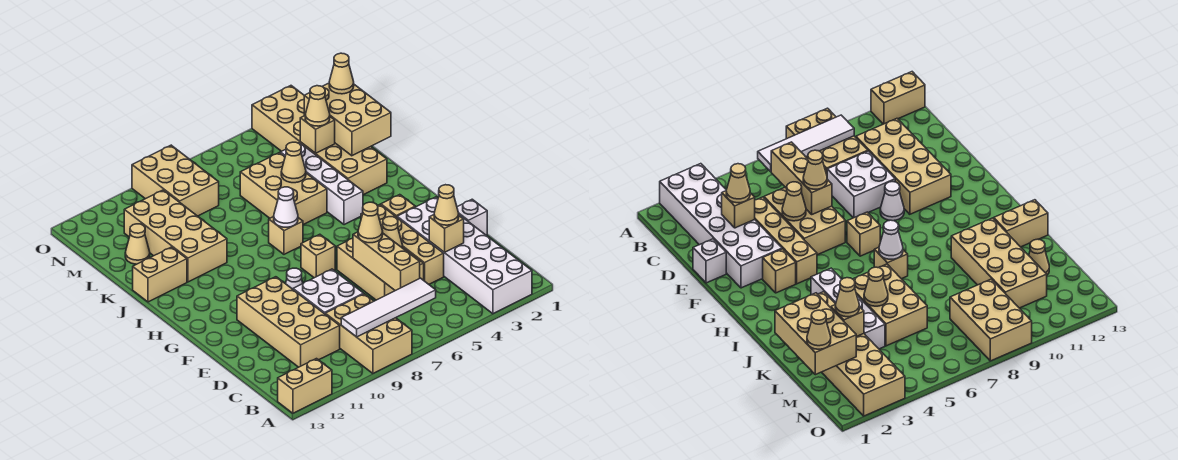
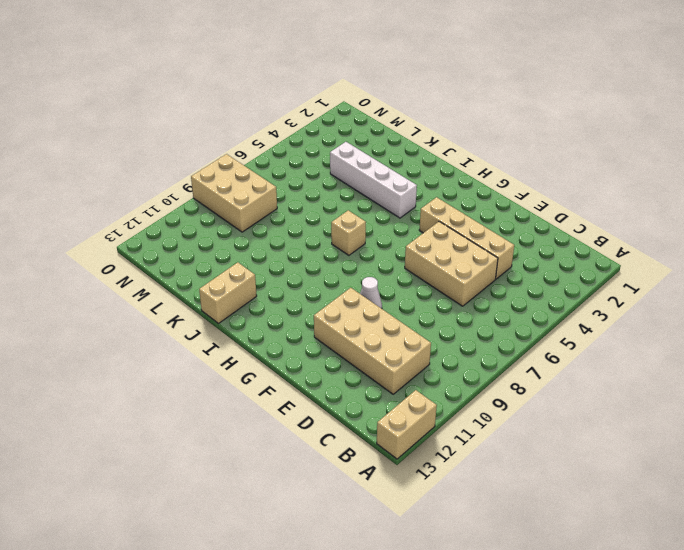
none -> white 2x6 brick [397,197,532,314]
none -> tan 2x3 brick [325,294,412,373]
none -> white 2x2 brick [293,269,364,314]
none -> white 1x1 brick [457,199,487,235]

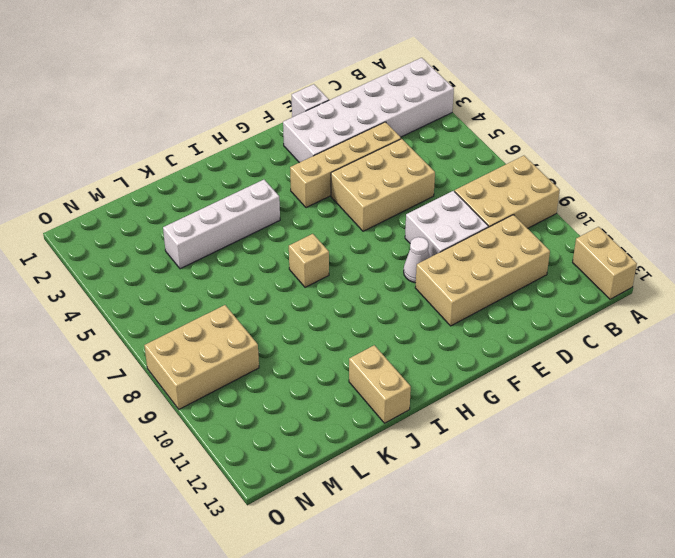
none -> tan 1x1 brick [381,195,415,217]
none -> tan 1x1 brick [301,234,335,278]
none -> tan 2x6 brick [252,86,387,195]
none -> tan 2x3 brick [240,153,327,225]

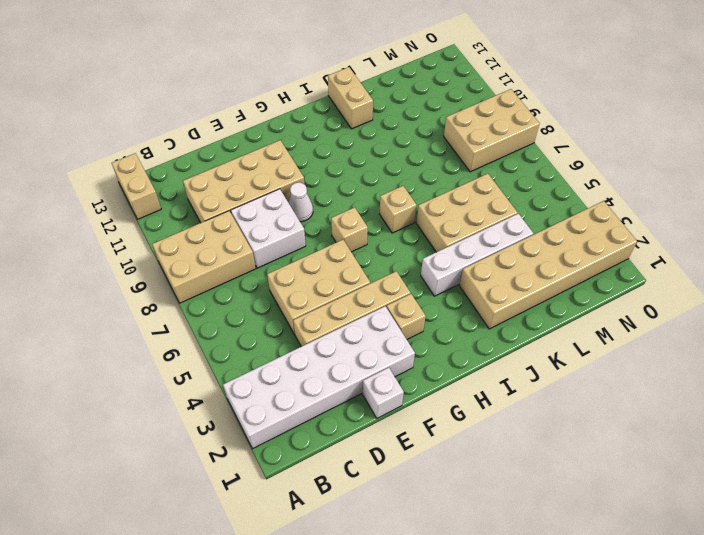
none -> tan 2x4 brick [124,190,227,282]
none -> tan 1x1 cone [125,224,150,264]
none -> white 1x4 tile [341,278,436,337]
none -> tan 1x3 brick [353,232,420,291]

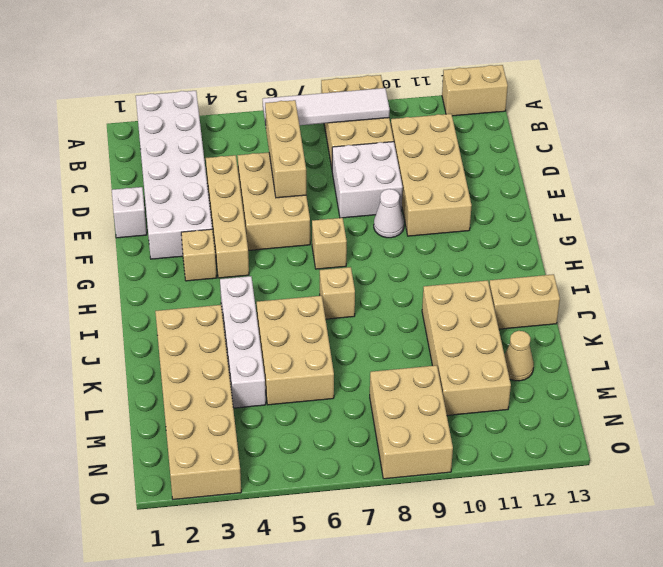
none -> tan 1x1 brick [429,215,464,253]
none -> tan 1x1 cone [382,217,403,248]
none -> white 1x1 cone [274,187,298,227]
none -> tan 2x3 brick [304,83,391,156]

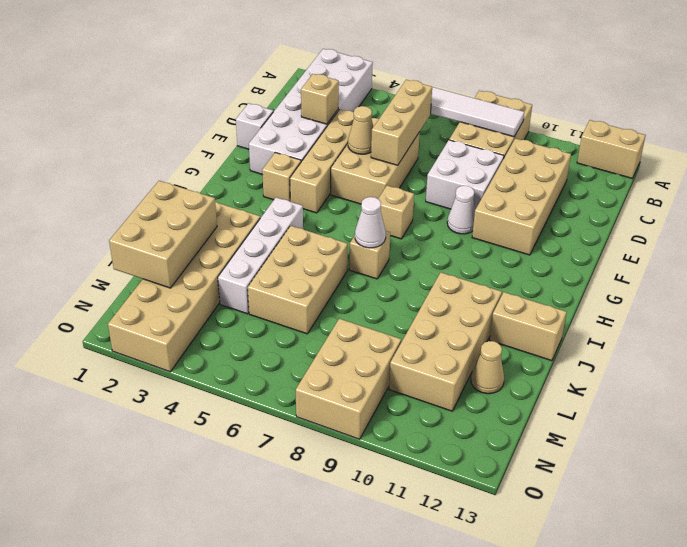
none -> tan 1x1 cone [281,142,306,183]
none -> tan 1x1 brick [300,116,335,153]
none -> tan 1x1 cone [434,185,459,225]
none -> tan 1x1 cone [358,202,383,243]

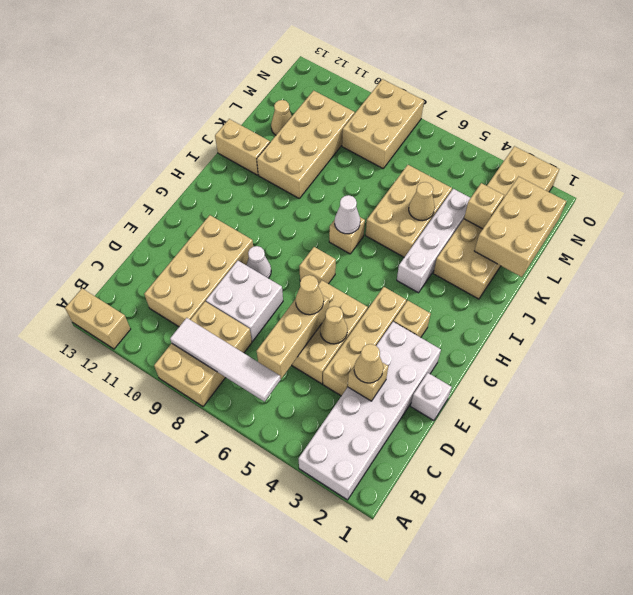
none -> tan 1x1 cone [305,86,330,126]
none -> tan 1x1 cone [329,53,354,94]

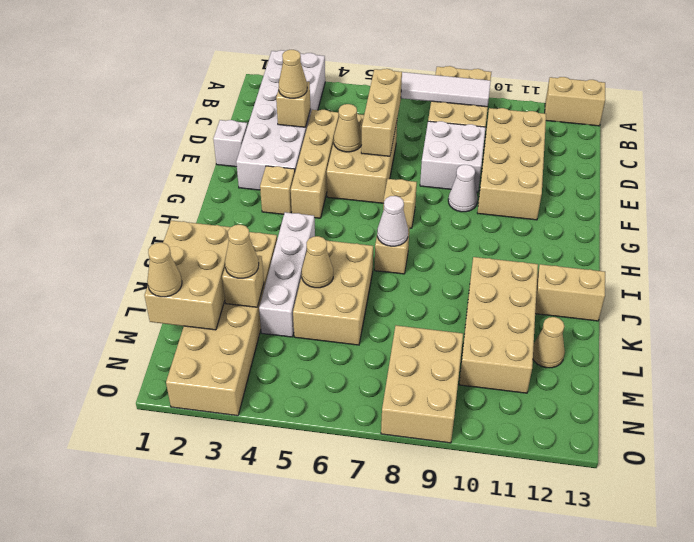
none -> tan 1x1 cone [358,202,383,243]

